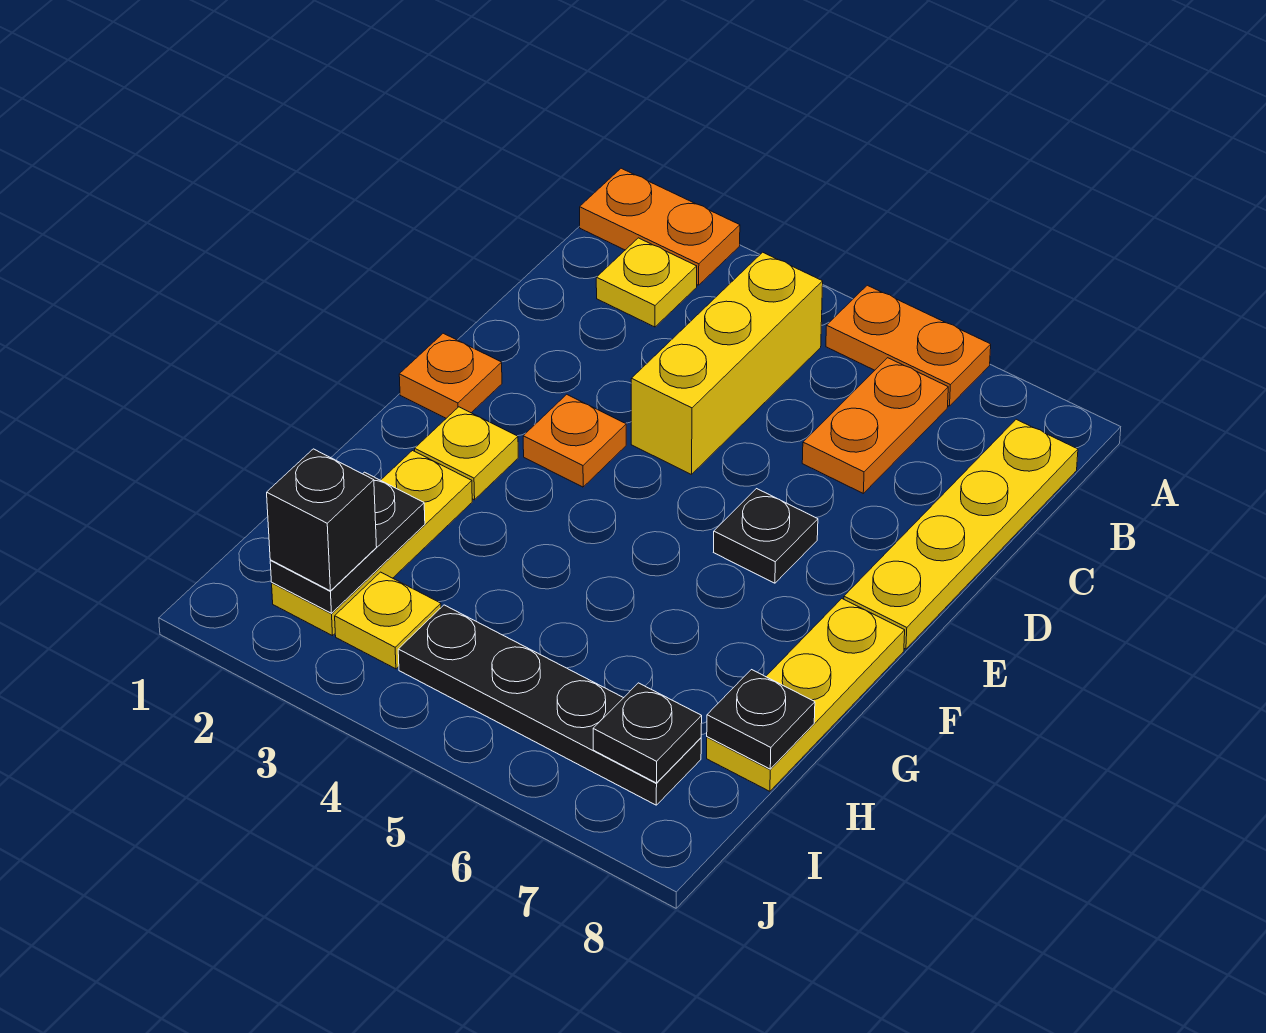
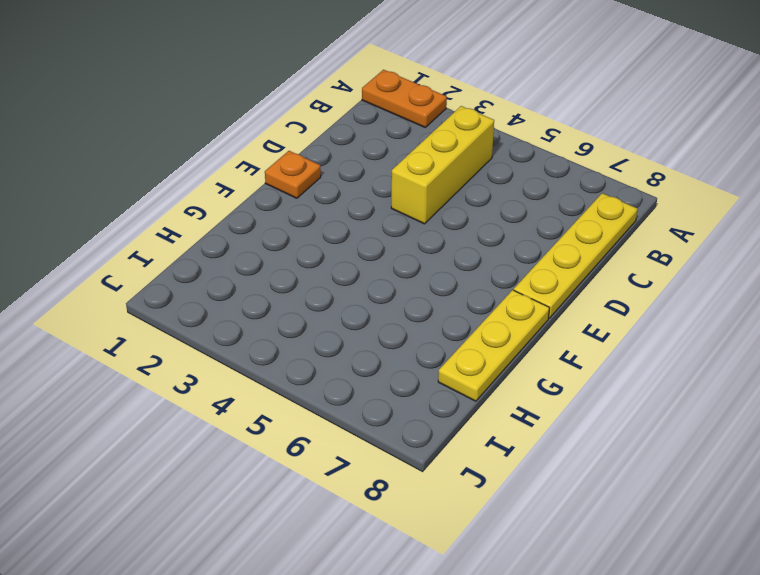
none -> orange 1x2 plate [826,285,991,406]
none -> yellow 1x1 plate [596,238,697,327]
none -> orange 1x2 plate [802,358,948,493]

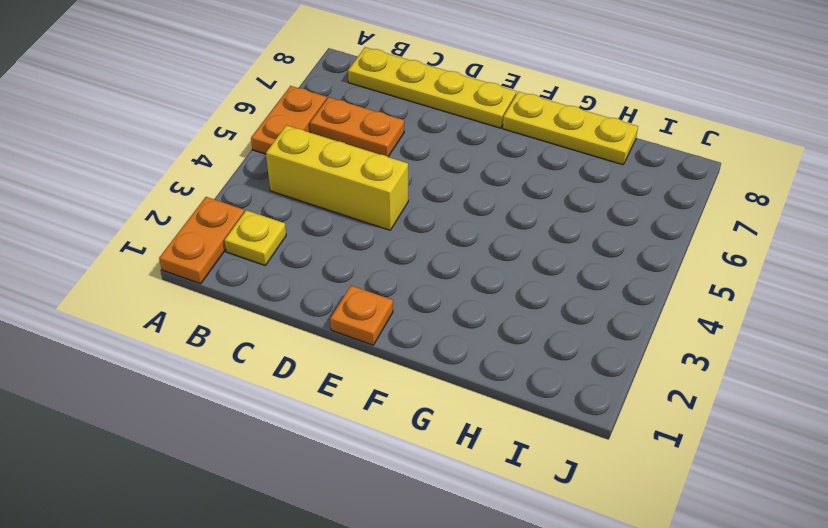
none -> orange 1x1 plate [523,394,626,487]
none -> black 1x1 plate [714,489,818,583]
none -> yellow 1x1 plate [415,407,518,500]

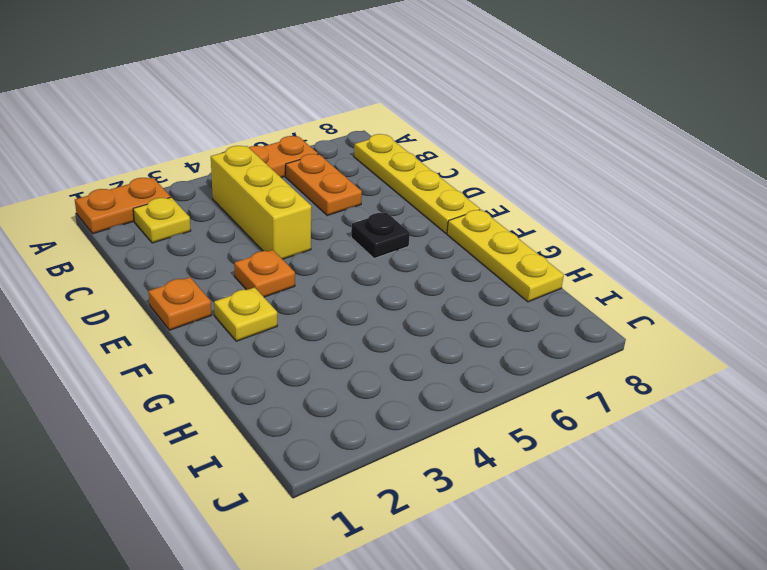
none -> yellow 1x3 plate [272,451,472,636]
none -> yellow 1x1 plate [335,572,441,669]
none -> black 1x4 plate [398,605,701,805]

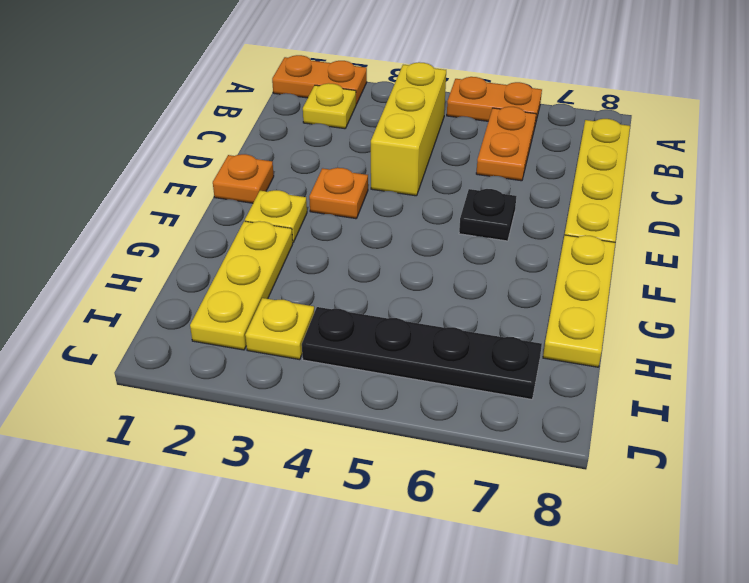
none -> black 1x2 plate [270,472,425,613]
none -> black 1x1 plate [707,670,815,769]
none -> black 1x1 plate [593,683,702,783]

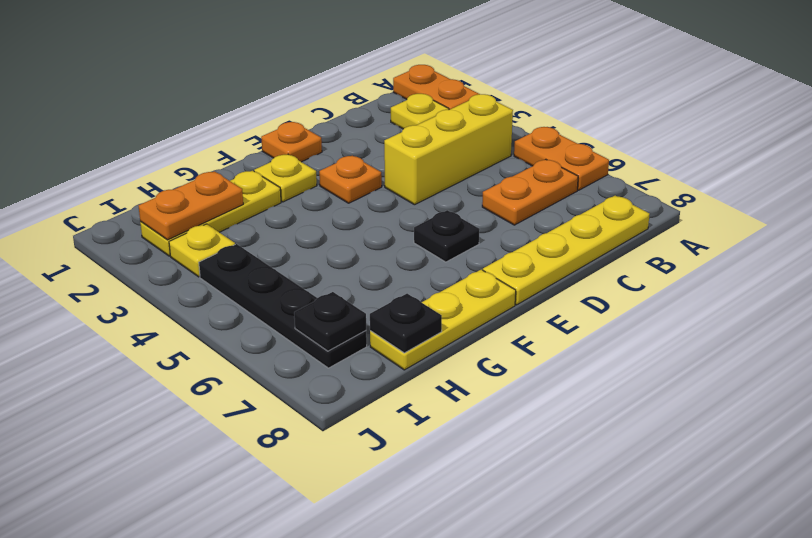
orange 1x2 plate [139,171,243,240] -> black 1x2 plate [270,472,425,613]
none -> black 1x1 brick [267,449,377,591]

